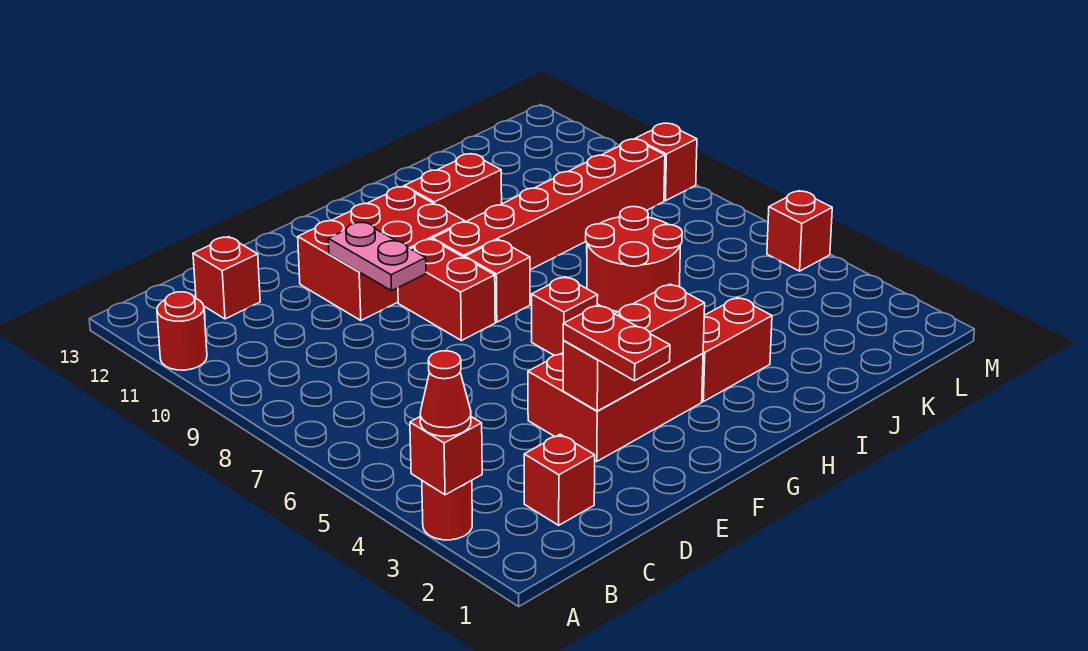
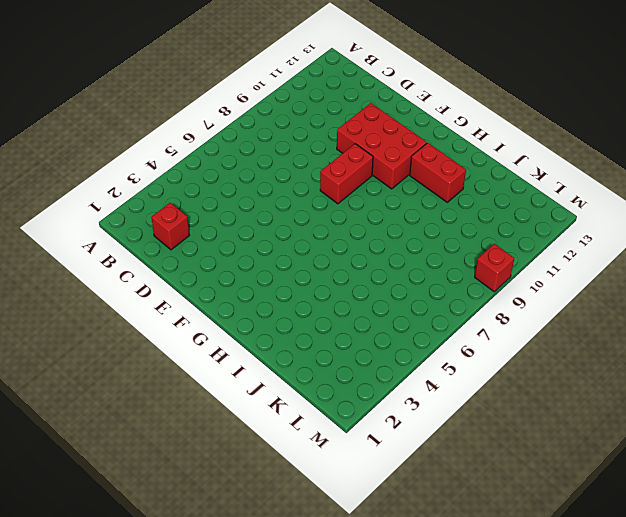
none -> red 1x1 round brick [422,480,472,540]
none -> red 1x1 round brick [157,292,207,370]
none -> red 1x1 brick [193,237,260,319]

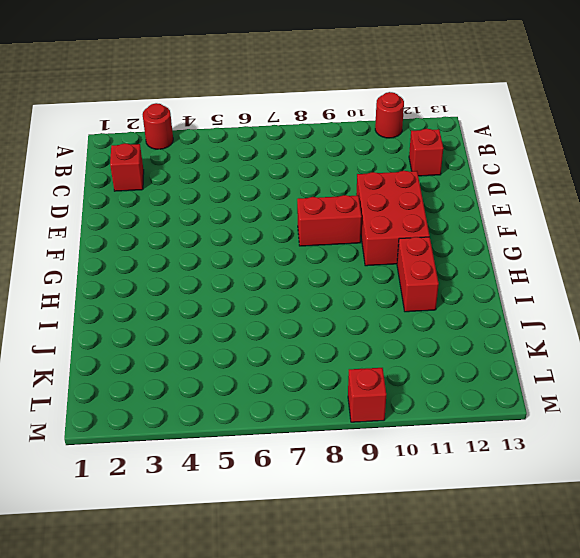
none -> red 2x3 brick [528,353,703,461]
none -> red 1x1 brick [532,277,598,355]
none -> red 1x1 brick [465,240,530,322]

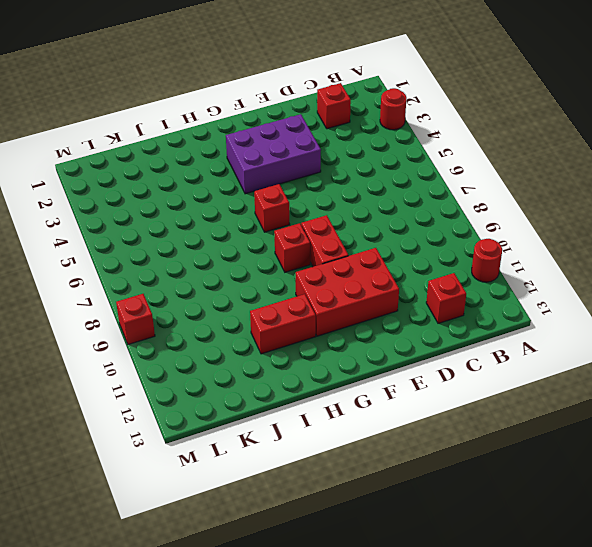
purple 2x3 brick [226,114,321,194] -> red 2x3 brick [528,353,703,461]
none -> red 1x6 brick [433,139,665,270]
none -> red 1x2 brick [702,297,772,402]
none -> red 2x2 round brick [586,207,682,312]

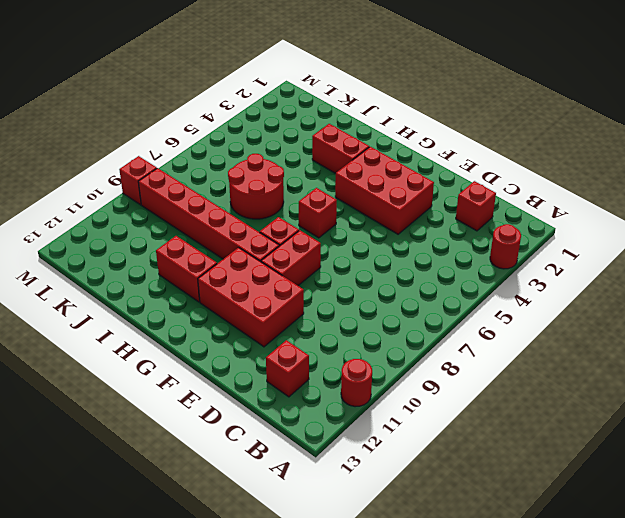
none -> red 1x1 brick [767,191,832,271]
none -> red 1x1 brick [410,417,482,495]
none -> red 1x3 brick [563,284,705,411]

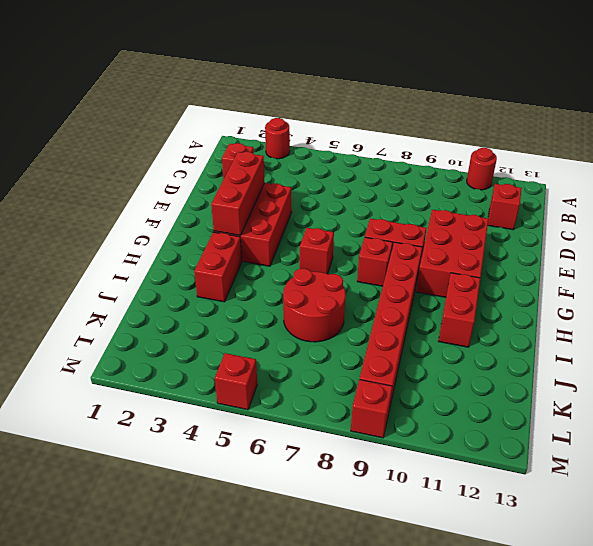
none -> red 1x1 brick [410,417,482,495]
none -> pink 1x2 plate [328,222,426,291]
none -> red 1x1 cone [420,351,471,436]

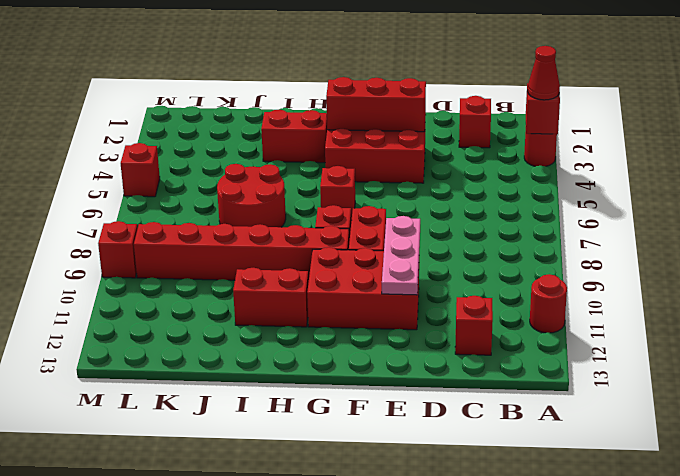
pink 1x3 plate [382,216,420,295] -> pink 1x2 plate [328,222,426,291]
none -> red 1x2 plate [563,305,670,381]

